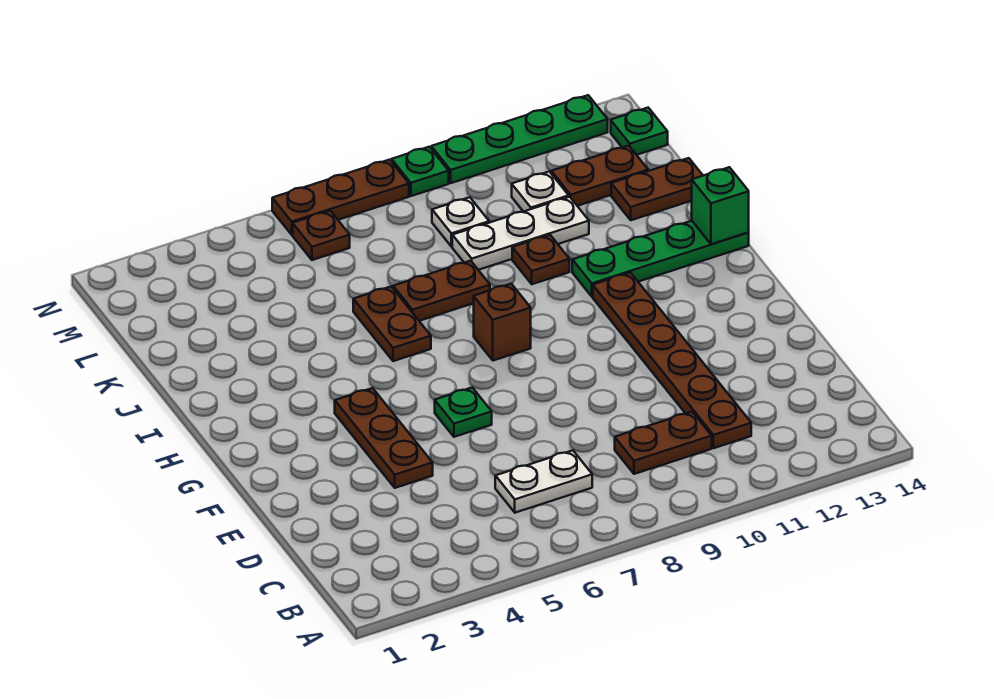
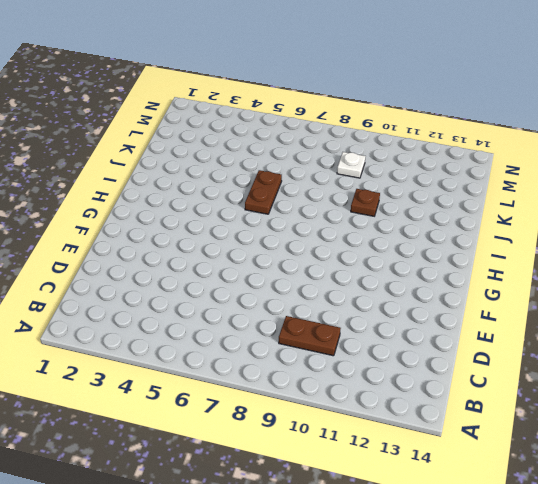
none -> white 1x2 plate [495,450,592,513]
none -> brown 1x6 plate [593,273,751,448]
none -> brown 1x3 plate [335,388,433,488]

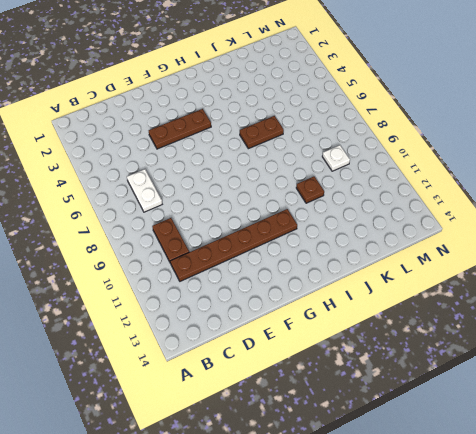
none -> green 1x1 plate [435,388,492,437]
none -> brown 1x1 brick [474,284,531,361]
none -> green 1x4 plate [572,221,749,297]

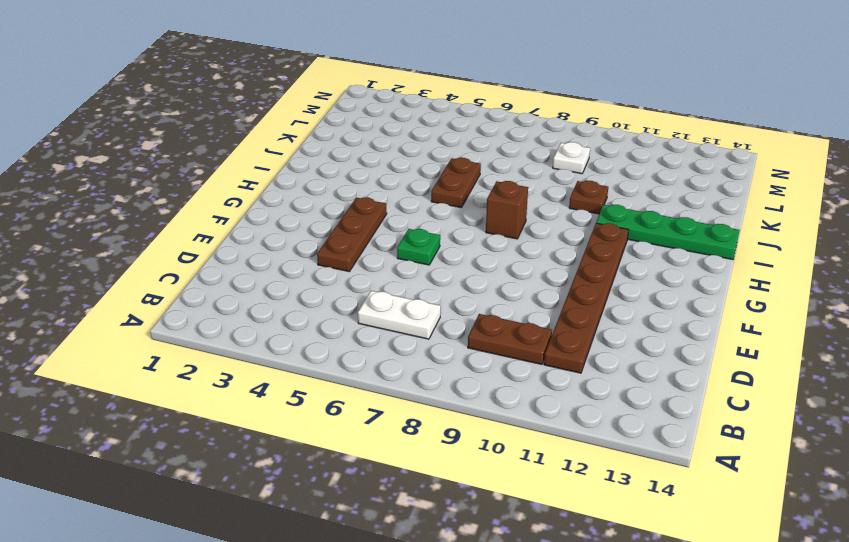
none -> brown 1x2 plate [393,261,490,321]
none -> white 1x3 plate [452,197,589,270]
none -> brown 1x2 plate [611,158,703,220]

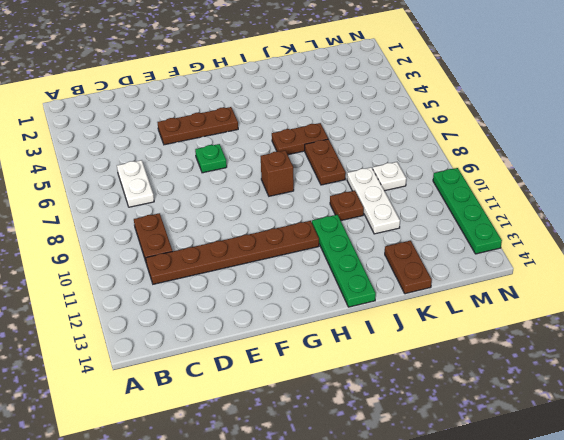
none -> white 1x1 plate [512,172,569,212]
none -> brown 1x2 plate [551,146,648,206]
none -> brown 1x1 plate [293,211,350,260]

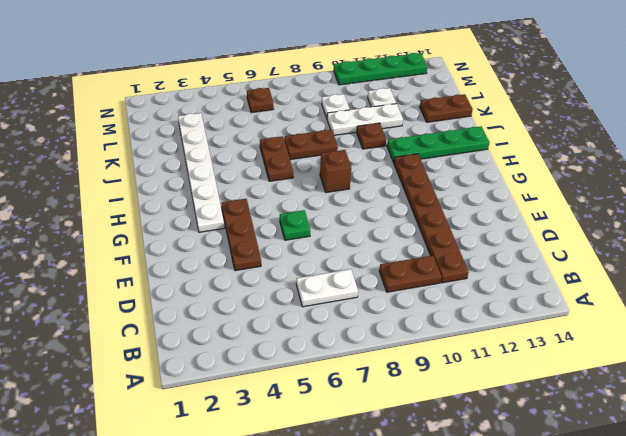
white 1x6 plate [178,113,225,232] -> none
none -> brown 1x2 plate [551,146,648,206]
none -> green 1x1 plate [611,108,668,155]
none -> brown 1x3 plate [272,160,409,235]

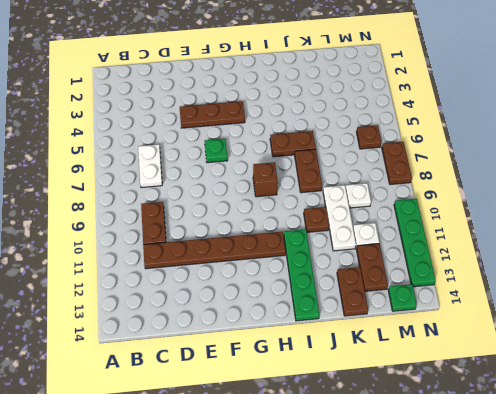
brown 1x2 plate [382,142,412,185] -> brown 1x3 plate [272,160,409,235]
none -> green 1x1 plate [392,147,449,196]
none -> green 1x1 brick [692,167,749,244]

